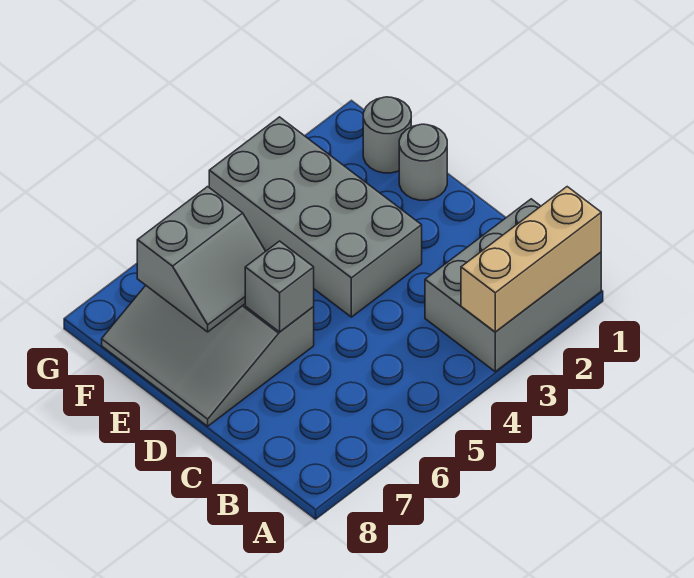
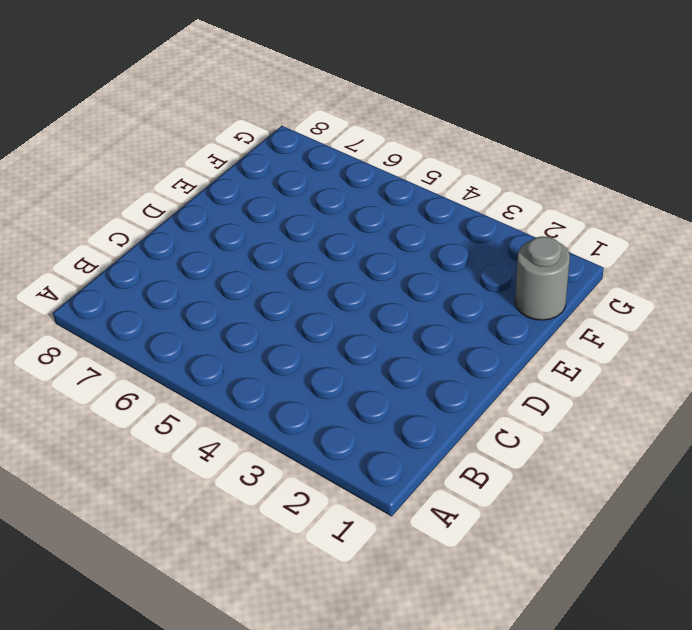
none -> grey 2x3 brick [425,199,601,372]
none -> grey 2x4 brick [209,117,422,317]

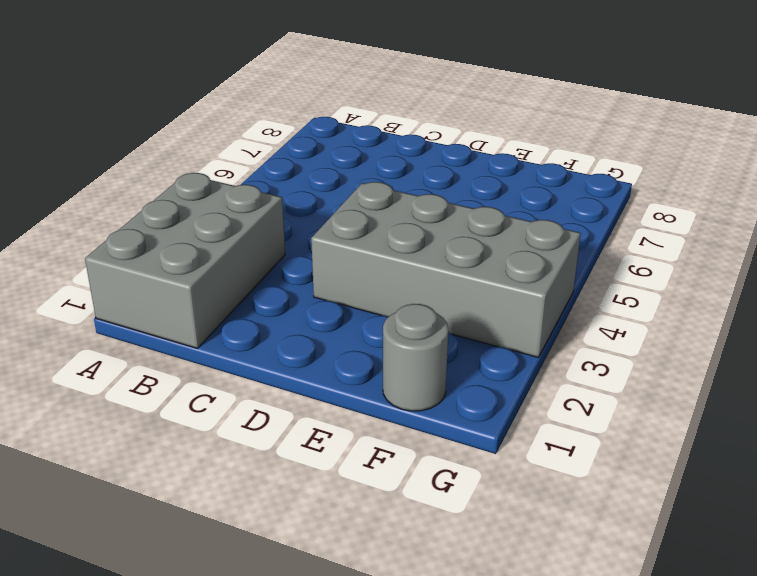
none -> grey 3x3 slope [102,285,314,426]
none -> grey 1x1 round brick [399,124,447,200]

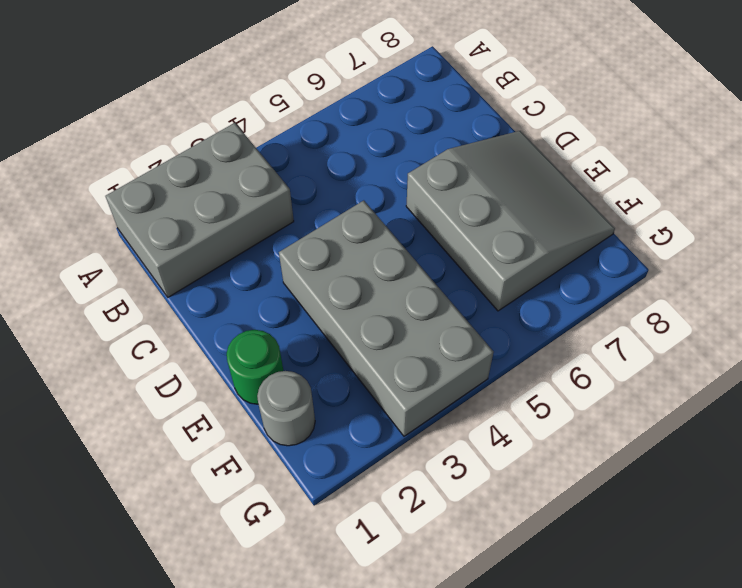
green 1x1 round brick [227,330,283,404] -> grey 1x1 round brick [399,124,447,200]
none -> tan 1x3 brick [461,187,601,332]
none -> grey 1x1 brick [245,241,314,332]

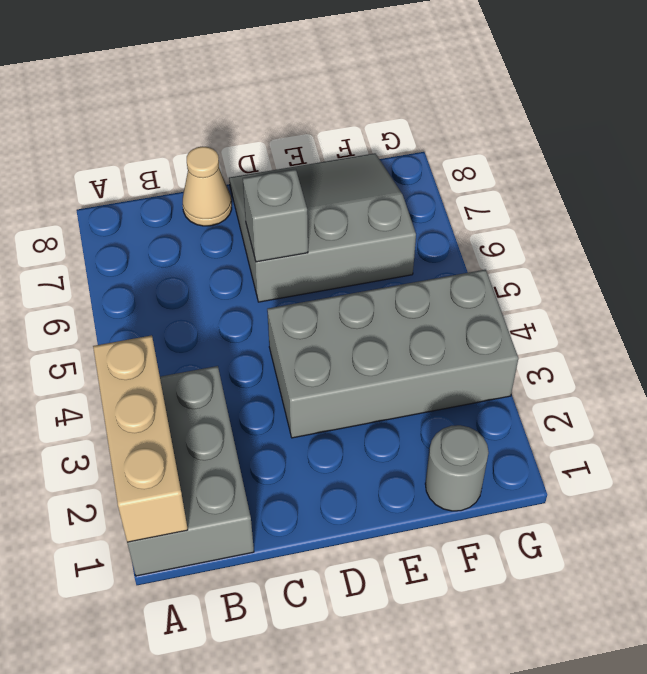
tan 1x1 cone [183,146,232,226] -> none
none -> grey 1x1 round brick [399,124,447,200]
none -> grey 2x2 slope [137,187,266,332]

